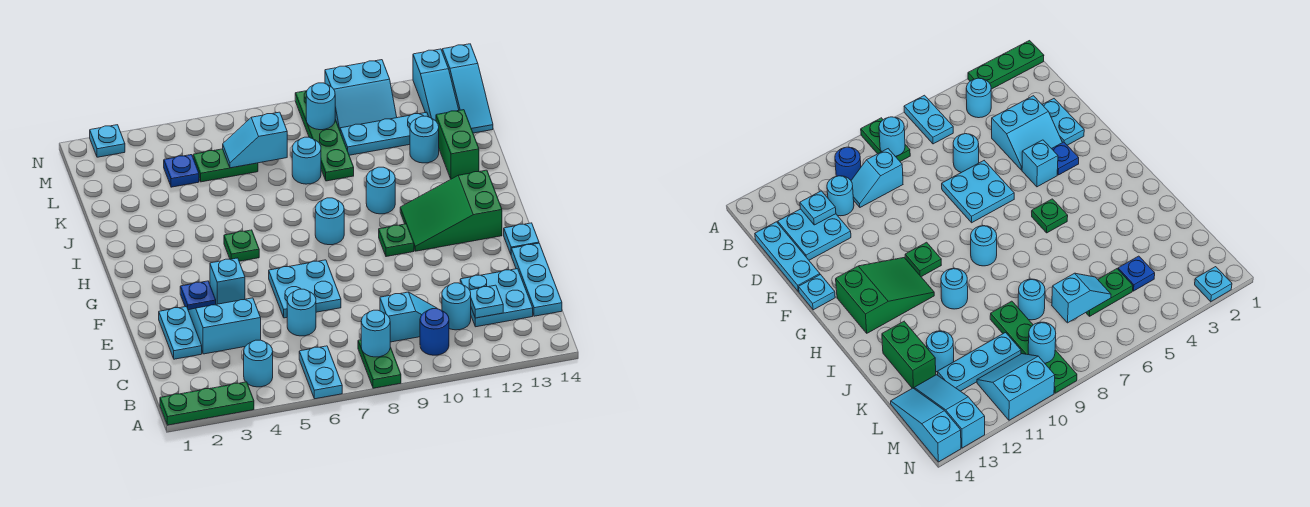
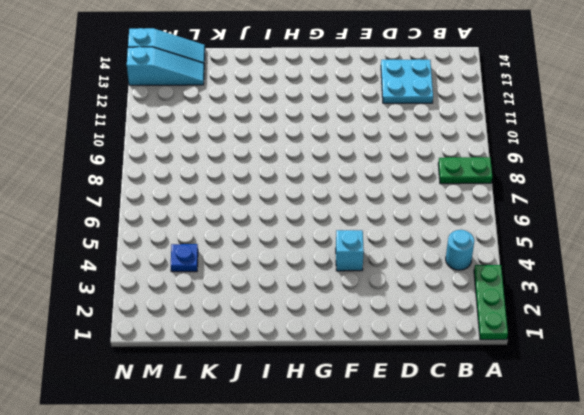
none -> cyan 1x2 plate [299,346,342,399]
none -> blue 1x1 round brick [420,309,449,355]
none -> cyan 1x2 slope [380,292,437,342]
none -> cyan 1x1 round brick [442,283,471,330]

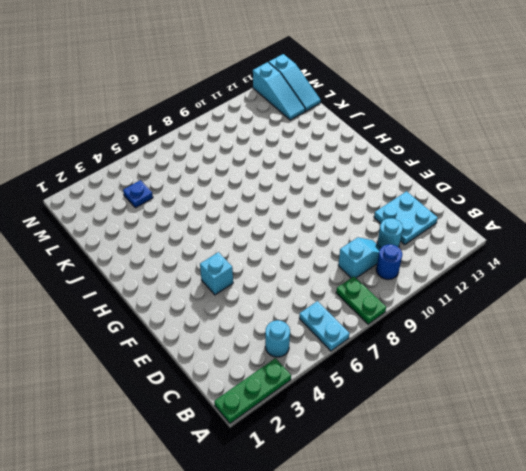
none -> cyan 1x3 plate [511,243,562,316]
none -> cyan 1x2 plate [159,307,202,359]
none -> cyan 2x2 slope [188,298,261,354]
none -> cyan 1x1 round brick [287,289,316,336]

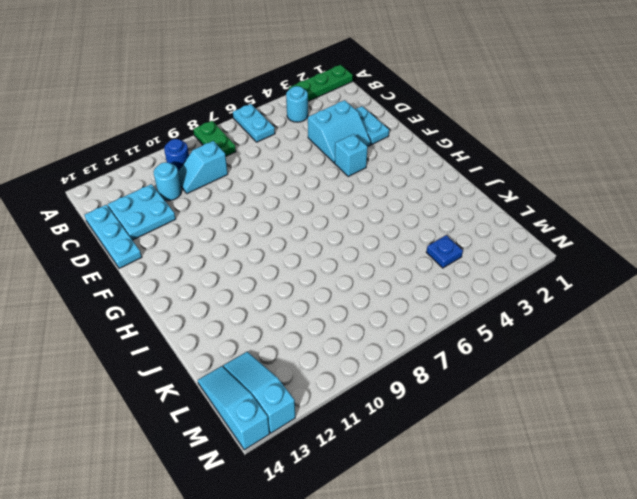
none -> cyan 1x1 round brick [287,289,316,336]
none -> cyan 2x2 plate [269,260,341,318]
none -> blue 1x1 plate [180,281,216,310]
none -> cyan 1x1 plate [504,223,539,254]

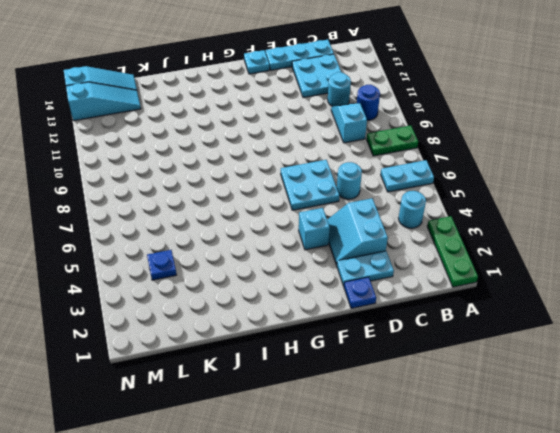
blue 1x1 plate [344,277,376,308] -> blue 1x1 plate moved to [180,281,216,310]
none -> green 1x1 plate [379,224,414,257]
none -> green 2x3 slope [400,170,502,251]
none -> green 1x1 plate [224,230,259,261]
none -> cyan 1x1 round brick [315,198,344,245]

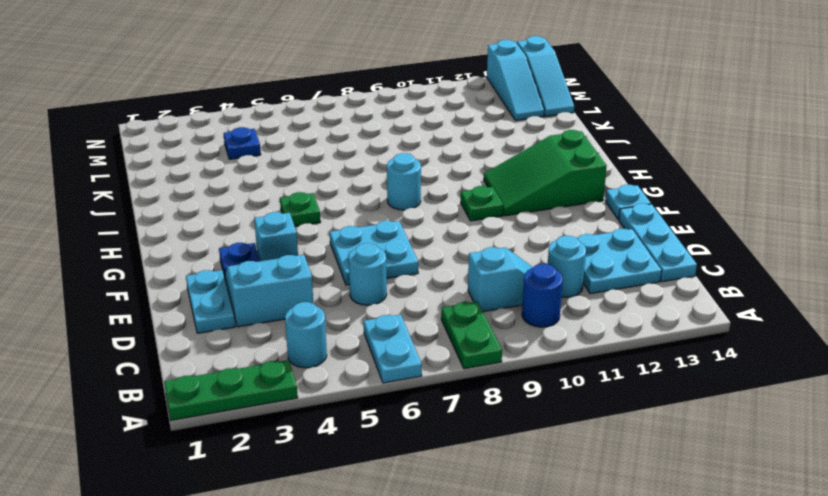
none -> cyan 1x1 round brick [366,167,395,214]
none -> green 1x2 brick [436,110,479,179]
none -> cyan 1x1 round brick [292,137,321,184]
none -> green 1x4 plate [295,91,354,181]

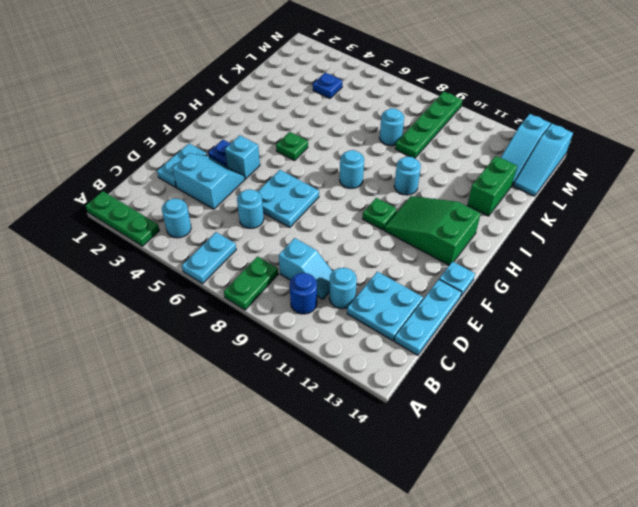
none -> cyan 1x1 round brick [410,116,439,163]
none -> green 1x2 plate [193,149,258,182]
none -> cyan 1x3 plate [340,112,429,155]
none -> cyan 2x2 slope [325,60,397,130]

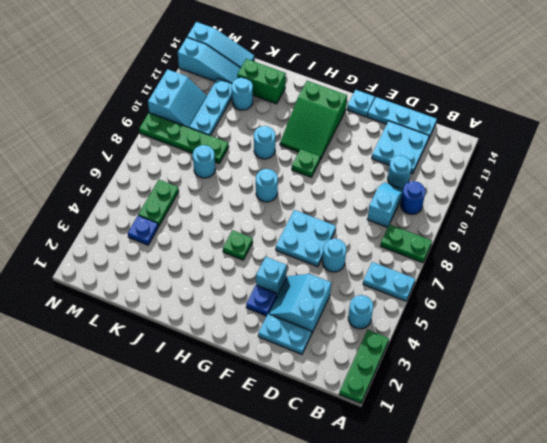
none -> cyan 1x1 plate [90,125,125,157]
none -> cyan 1x1 round brick [361,310,390,357]
none -> cyan 1x1 plate [470,285,503,318]
none -> cyan 1x2 slope [223,112,287,168]

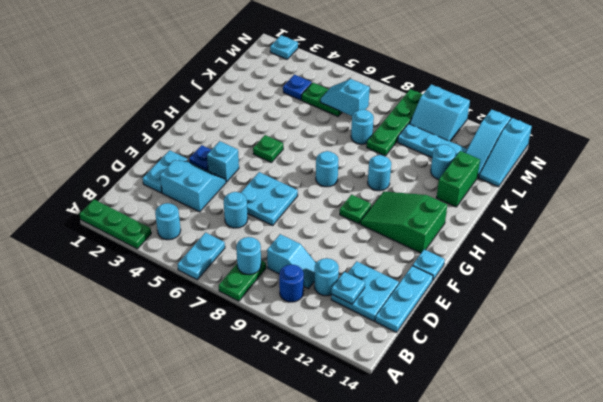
none -> cyan 1x1 round brick [306,83,335,130]

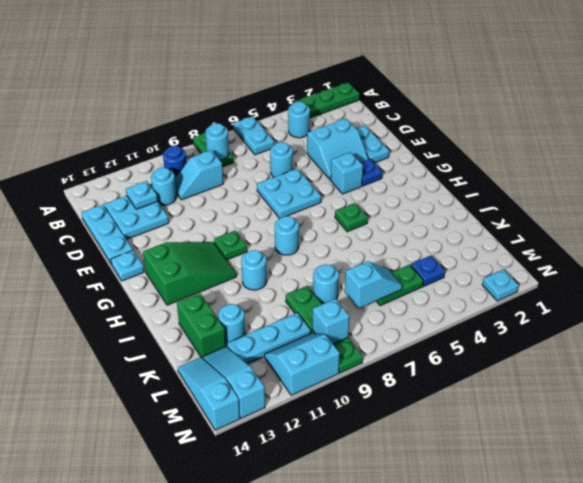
cyan 1x1 brick [312,299,349,344] -> cyan 1x1 round brick [306,83,335,130]

